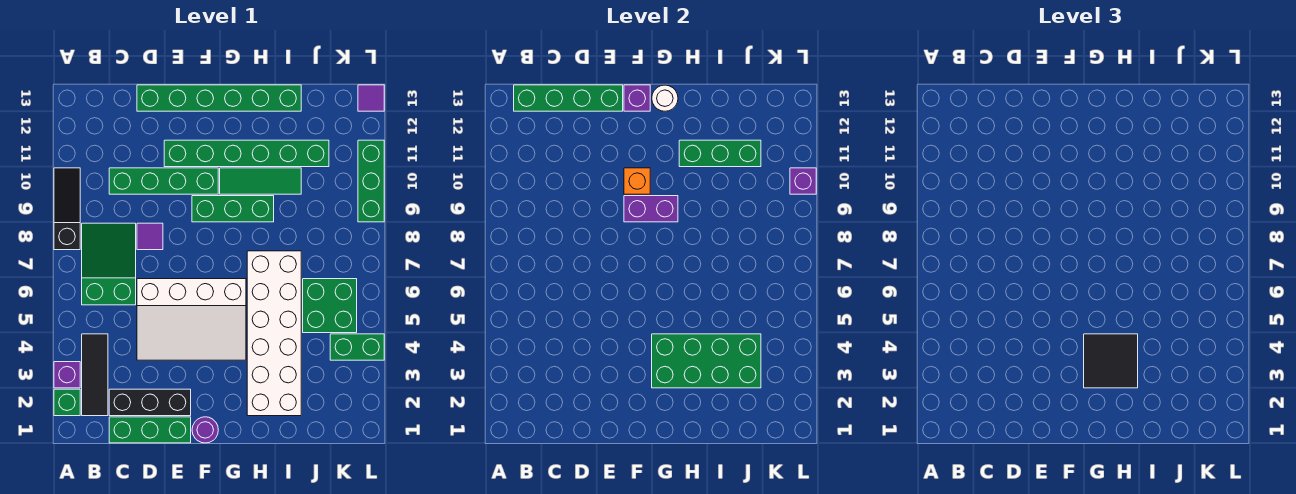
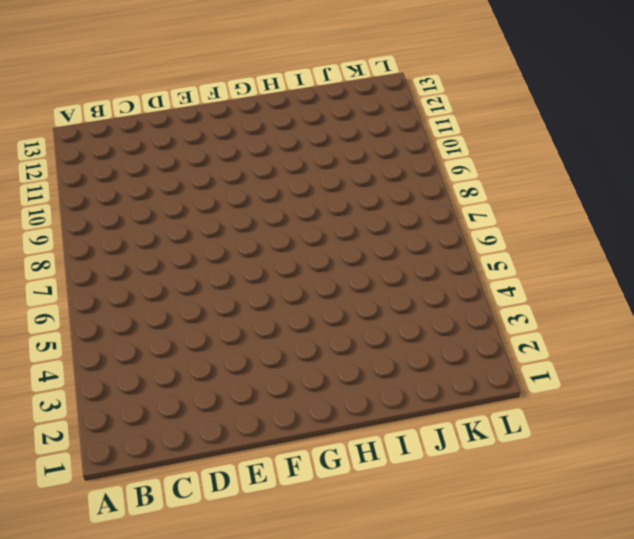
none -> green 1x1 brick [54,389,80,416]
none -> purple 1x1 brick [54,362,80,388]
none -> black 1x3 slope [54,168,80,250]

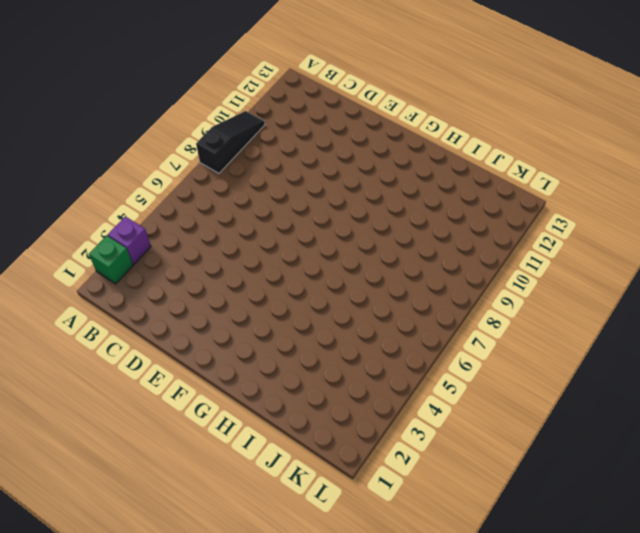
none -> black 1x3 tile [82,334,108,416]
none -> green 2x3 slope [82,223,136,305]
none -> green 1x3 brick [109,417,191,443]

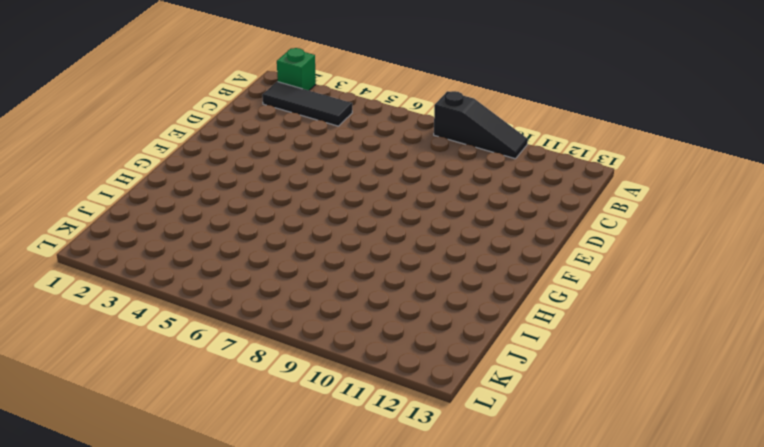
none -> purple 1x1 brick [54,362,80,388]
none -> green 2x3 slope [82,223,136,305]
none -> green 1x3 brick [109,417,191,443]

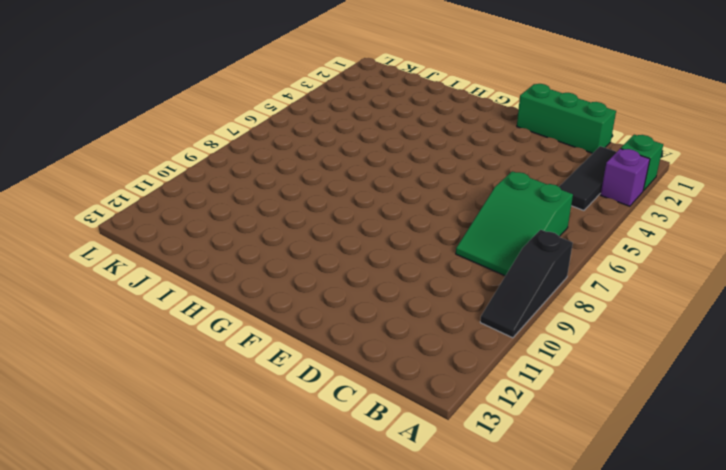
none -> black 1x3 brick [109,389,191,416]
none -> green 1x4 brick [109,168,218,194]
none -> white 3x4 slope [137,279,246,360]

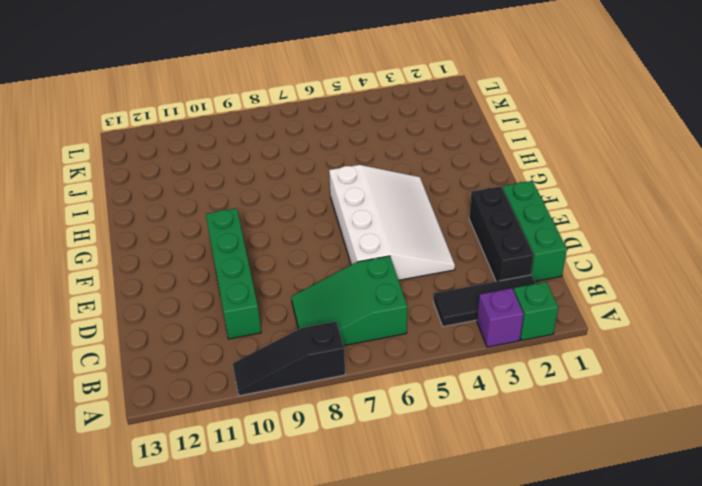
none -> purple 1x1 tile [137,223,163,250]
none -> green 1x6 brick [137,85,301,111]
none -> green 1x6 brick [164,140,329,167]

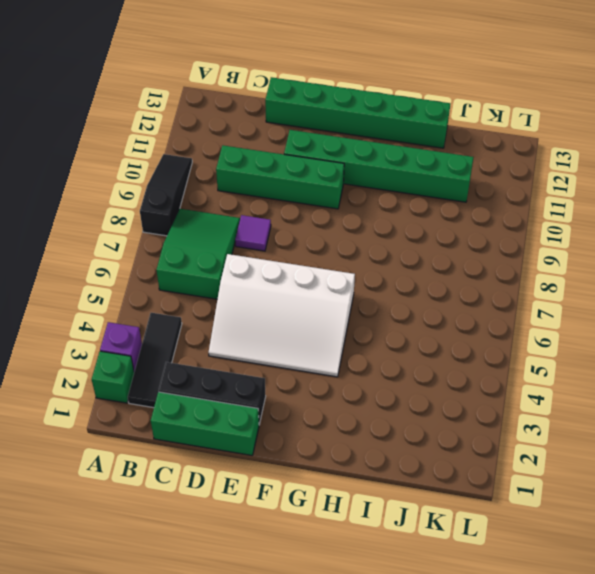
none -> purple 1x1 round brick [192,417,218,443]
none -> green 1x3 brick [192,196,274,222]
none -> green 1x3 tile [220,168,301,194]

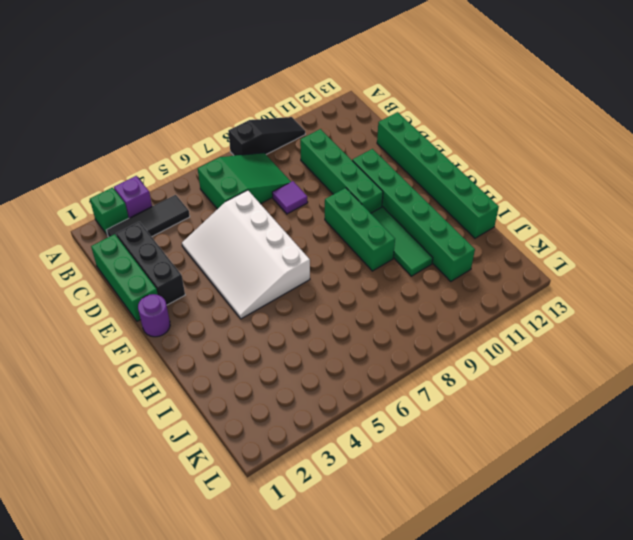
none -> white 2x6 brick [247,251,301,416]
none -> green 2x2 brick [303,279,357,333]
none -> green 1x2 brick [330,334,384,360]

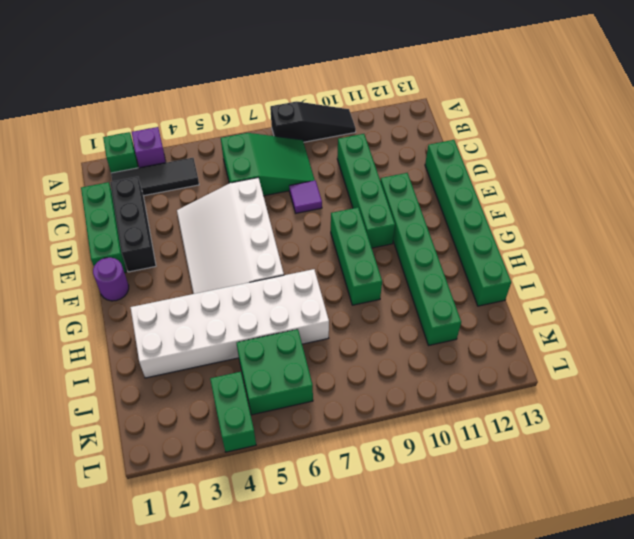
none -> green 1x3 tile [220,168,301,194]
none -> green 1x3 brick [358,140,384,222]
none -> purple 1x1 tile [358,85,384,111]

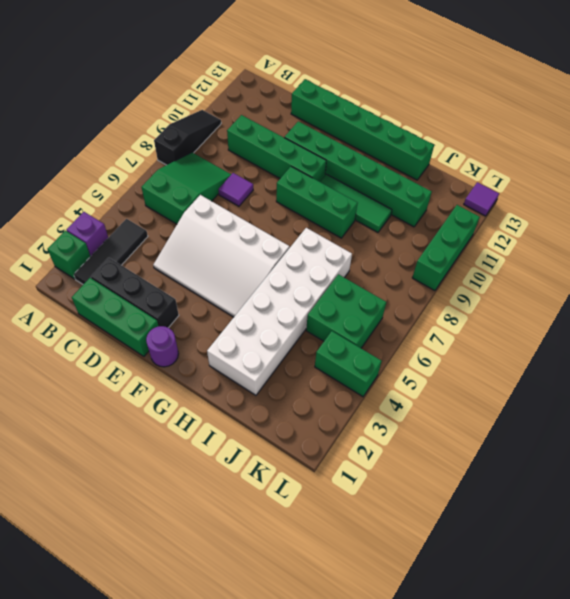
none -> green 1x4 brick [514,85,623,111]
none -> purple 1x2 brick [624,196,678,222]
none -> orange 1x1 brick [624,168,650,194]

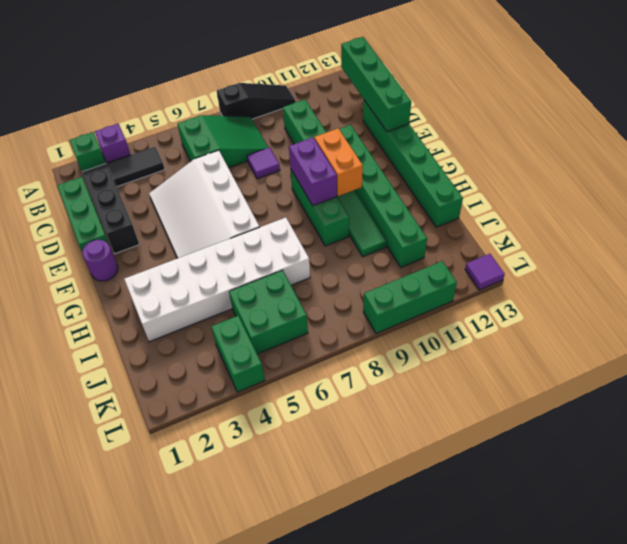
orange 1x2 brick [314,128,363,196] -> orange 1x1 brick [624,168,650,194]
none -> purple 1x1 brick [624,85,650,111]
none -> green 2x4 brick [652,334,761,388]
none -> white 1x1 round brick [652,85,678,111]

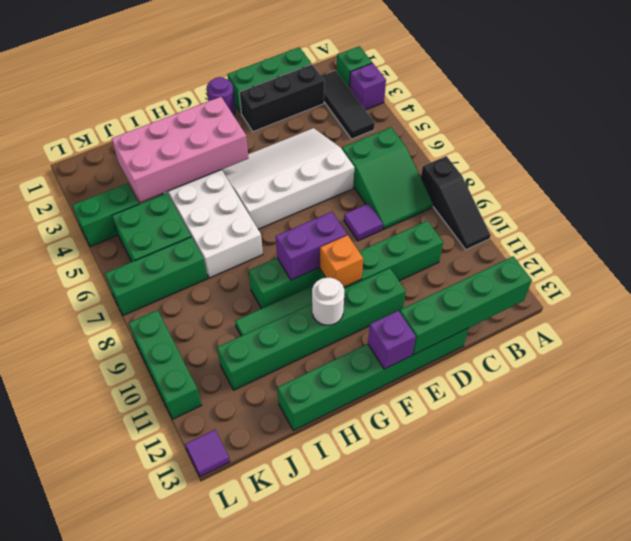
pink 2x4 brick [112,97,248,202] -> green 2x4 brick [652,334,761,388]
white 1x1 round brick [312,278,344,325] -> white 1x1 round brick moved to [652,85,678,111]
green 1x3 brick [105,237,208,315] -> green 1x3 brick moved to [679,140,761,167]
none -> purple 1x1 brick [790,168,816,194]
none -> black 2x2 tile [1084,334,1138,388]

